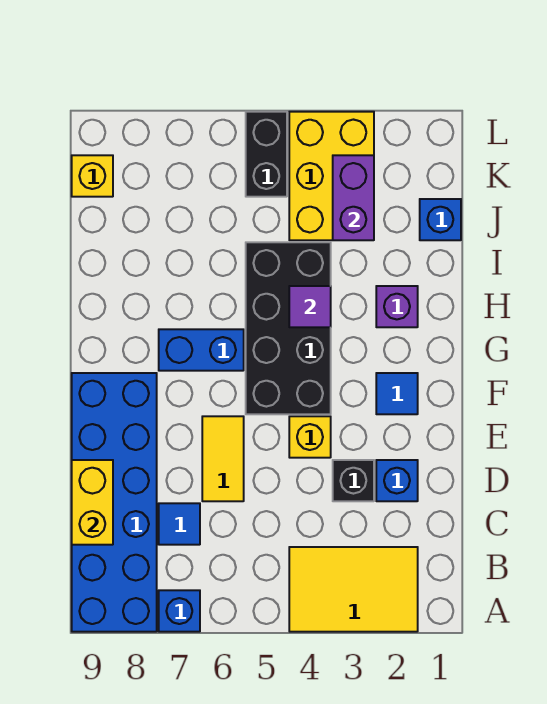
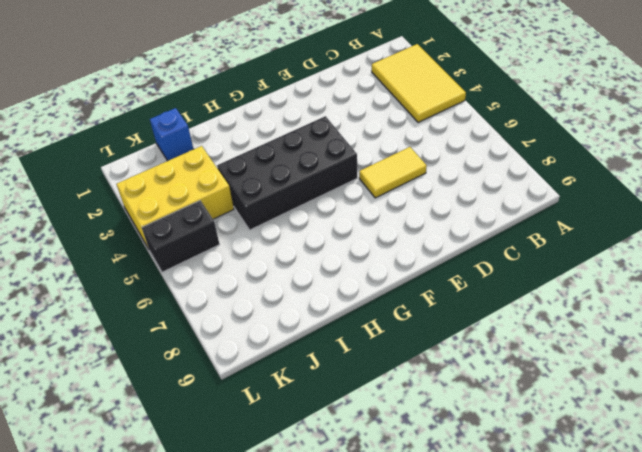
none -> blue 1x1 brick [159,590,200,632]
none -> blue 2x6 brick [72,373,157,632]
none -> blue 1x1 tile [159,503,200,545]

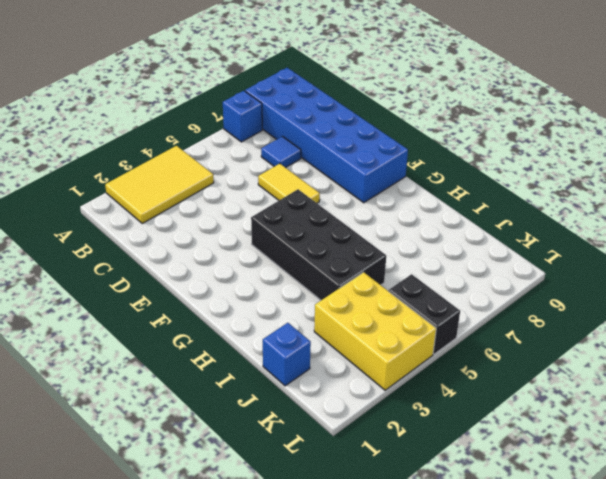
none -> blue 1x1 brick [376,460,418,501]
none -> black 1x1 brick [333,460,374,501]
none -> yellow 1x1 brick [289,416,331,458]

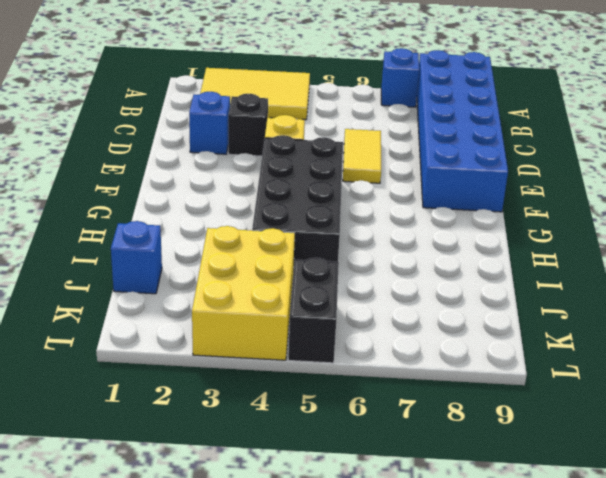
none -> blue 1x1 tile [159,503,200,545]
none -> blue 1x1 tile [376,373,418,414]
none -> blue 1x2 brick [159,329,244,371]

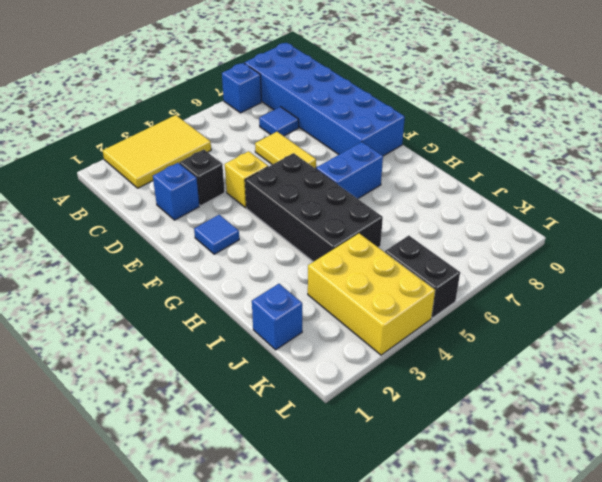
none -> purple 1x1 brick [376,286,418,327]
none -> yellow 1x1 brick [72,155,113,197]
none -> yellow 1x2 brick [72,460,113,545]

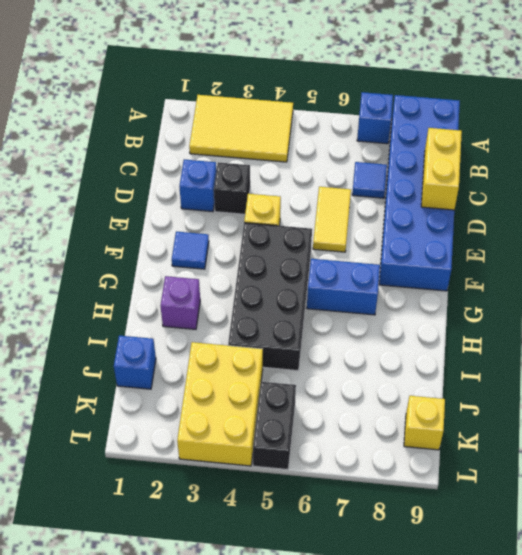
none -> purple 1x1 tile [289,286,331,327]
none -> purple 1x2 brick [333,155,374,240]

